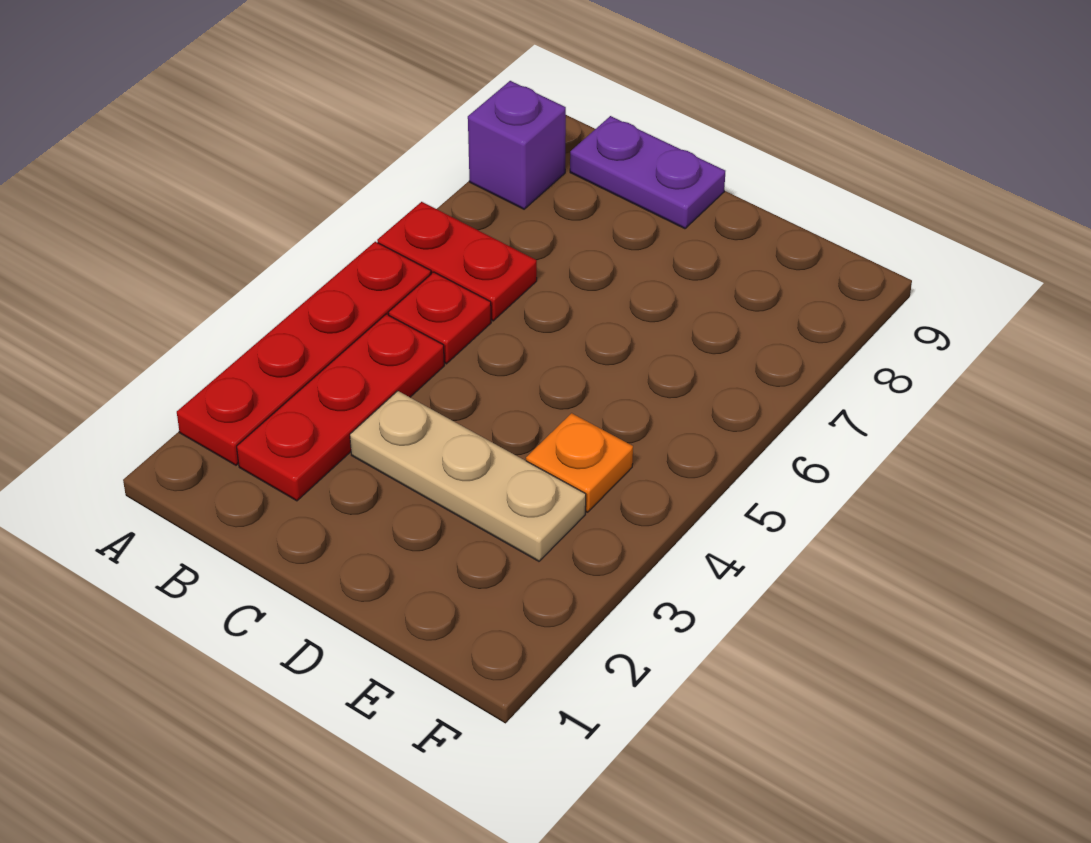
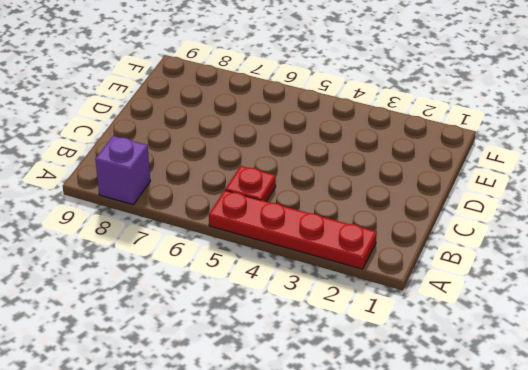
none -> red 1x2 plate [377,202,537,321]
none -> red 1x3 plate [237,314,444,501]

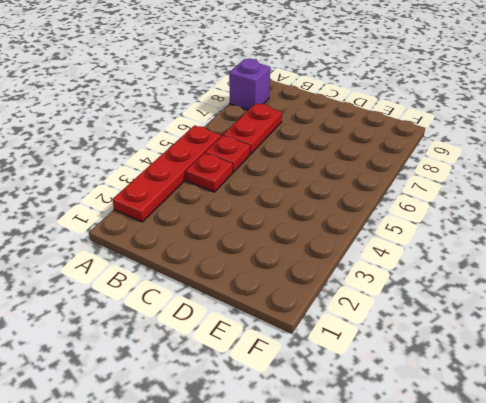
red 1x1 plate [186,153,232,192] -> red 1x3 plate [237,314,444,501]
red 1x2 plate [223,103,282,154] -> red 1x2 plate turned to [377,202,537,321]
none -> purple 1x2 plate [570,116,725,229]
none -> tan 1x3 plate [350,391,586,561]

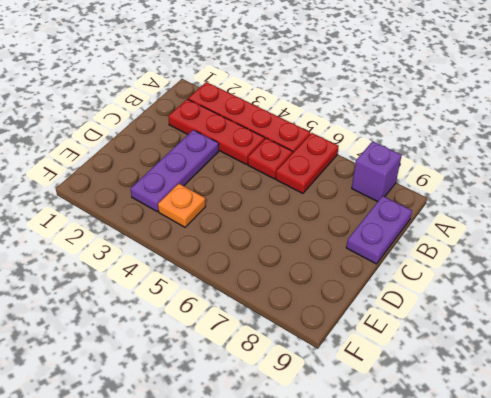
purple 1x3 plate [131,130,219,211] -> tan 1x3 plate [350,391,586,561]

